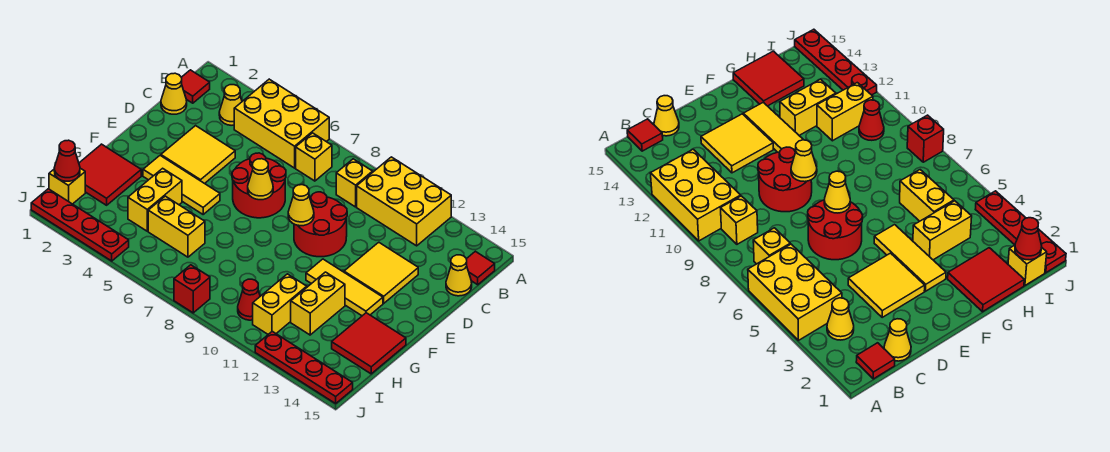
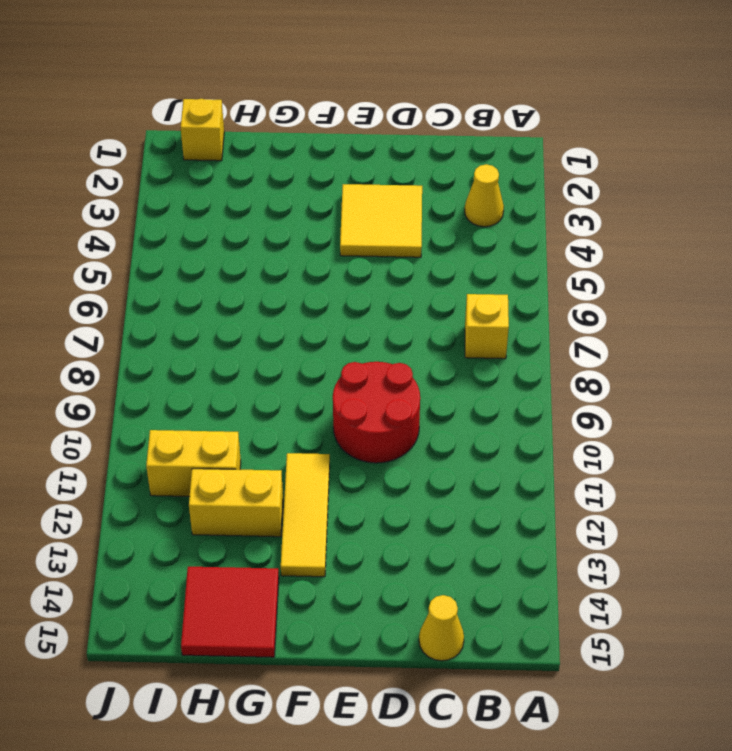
none -> yellow 2x3 brick [234,79,329,168]
none -> yellow 2x3 brick [357,157,451,246]
none -> red 1x1 tile [181,70,210,103]

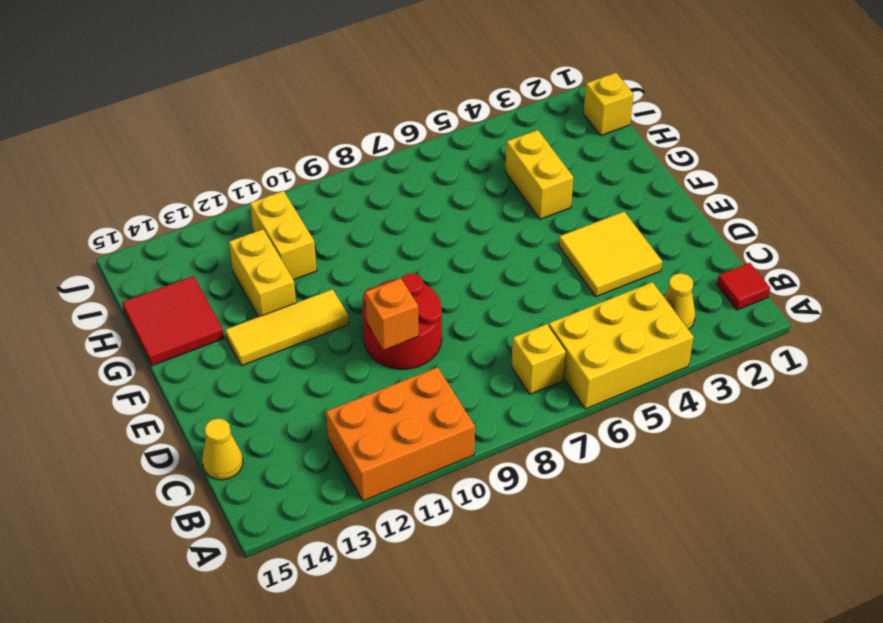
orange 2x3 brick [326,367,475,501] -> yellow 2x3 brick [357,157,451,246]
orange 1x1 brick [365,278,419,350] -> none
none -> yellow 1x1 brick [336,159,373,207]
none -> red 1x1 tile [467,251,495,285]
none -> yellow 1x1 cone [161,73,187,114]

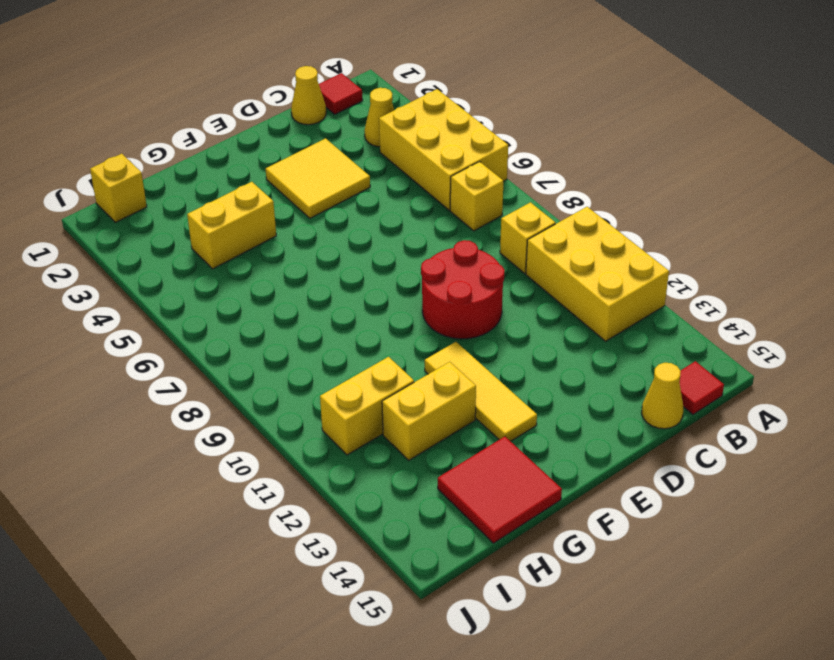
none -> red 2x2 round brick [232,153,286,218]
none -> yellow 2x2 tile [344,242,418,303]
none -> yellow 1x3 tile [143,156,220,214]

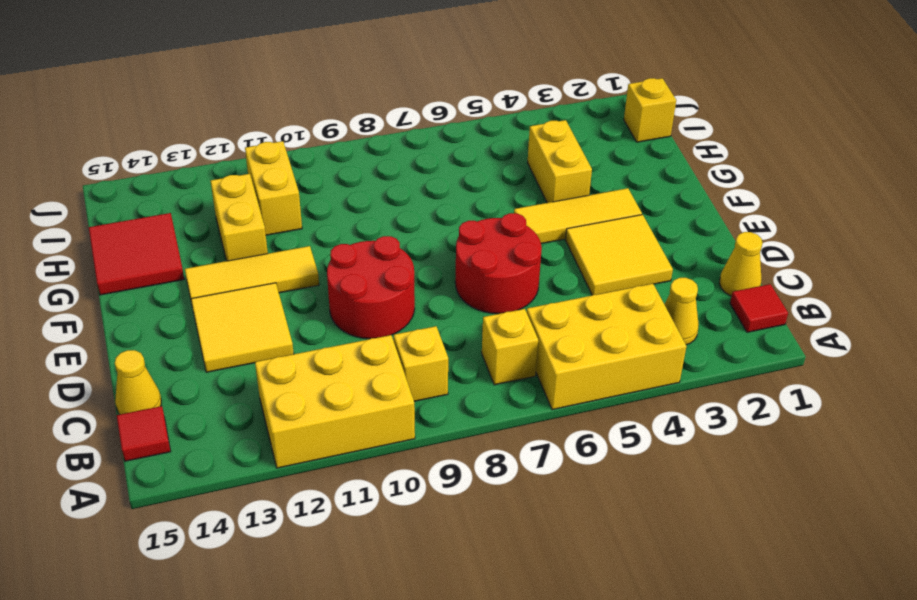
none -> red 2x2 tile [79,144,141,205]
none -> yellow 1x2 brick [148,196,205,257]
none -> red 1x1 cone [238,279,260,320]

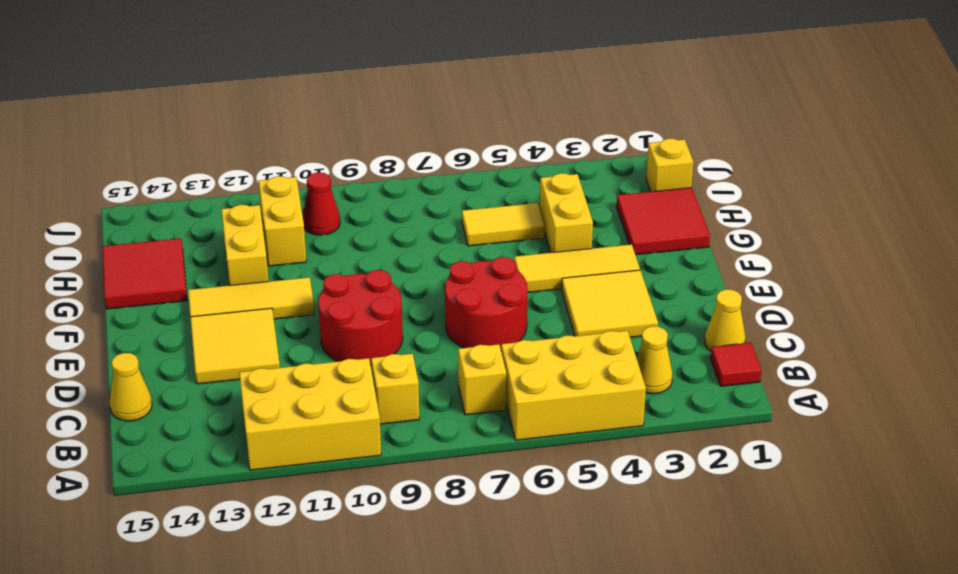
yellow 1x2 tile [462,203,545,246] -> yellow 1x2 brick [148,196,205,257]
none -> red 1x1 tile [467,251,495,285]
none -> red 1x4 plate [31,189,129,261]
none -> red 1x1 brick [174,265,210,313]

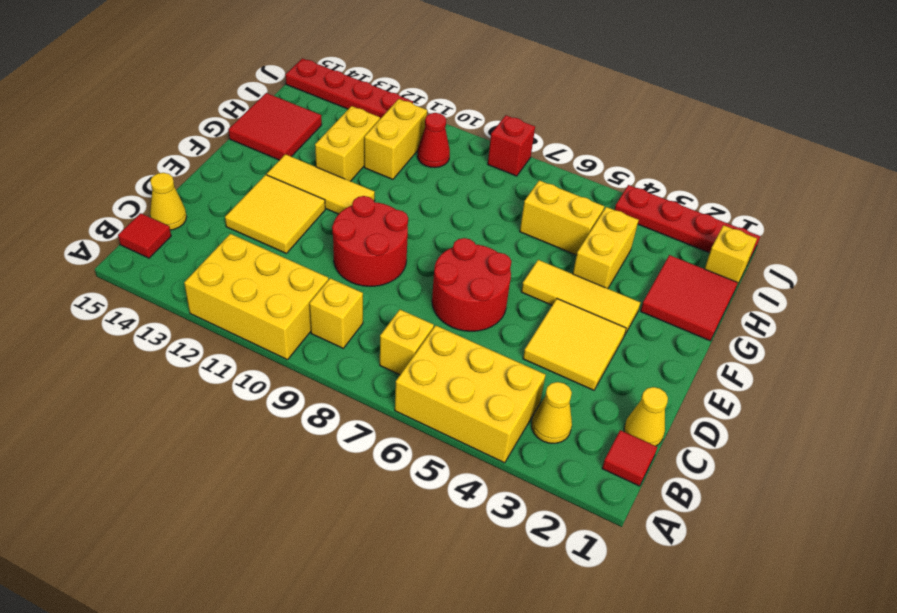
none -> yellow 1x1 cone [248,159,273,200]
none -> yellow 1x1 cone [288,185,314,226]
none -> red 1x1 cone [54,140,80,181]

